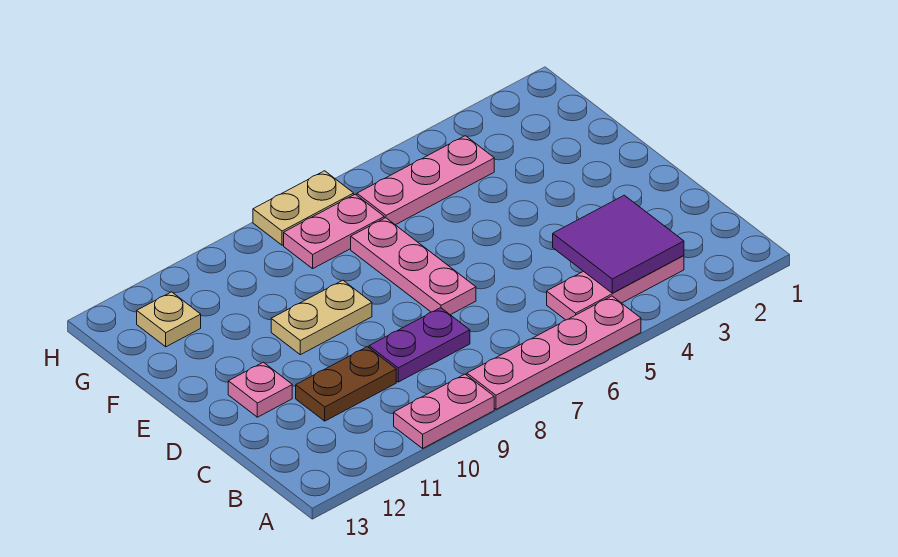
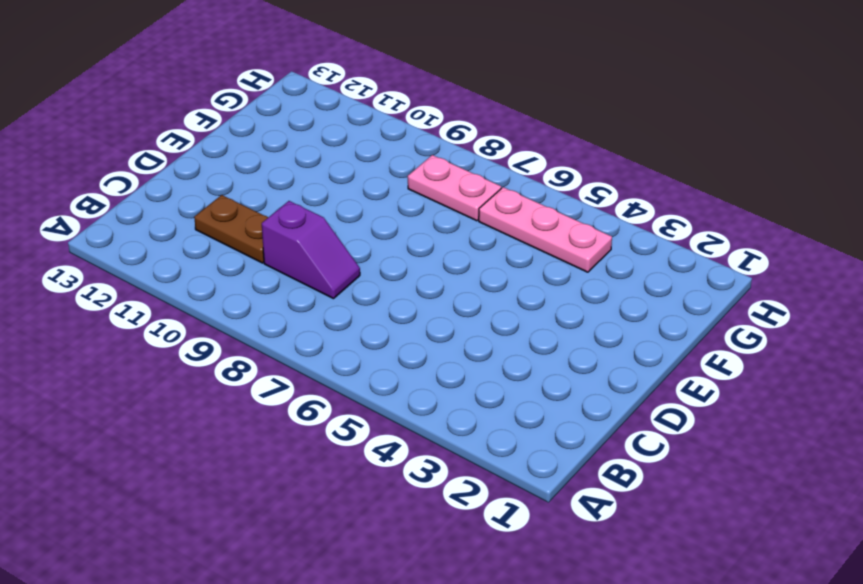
purple 1x2 slope [262,201,360,299] -> purple 1x2 plate [369,308,470,382]
none -> pink 1x4 plate [467,296,641,409]
none -> pink 1x2 plate [394,374,494,448]
none -> pink 1x3 plate [547,256,684,320]

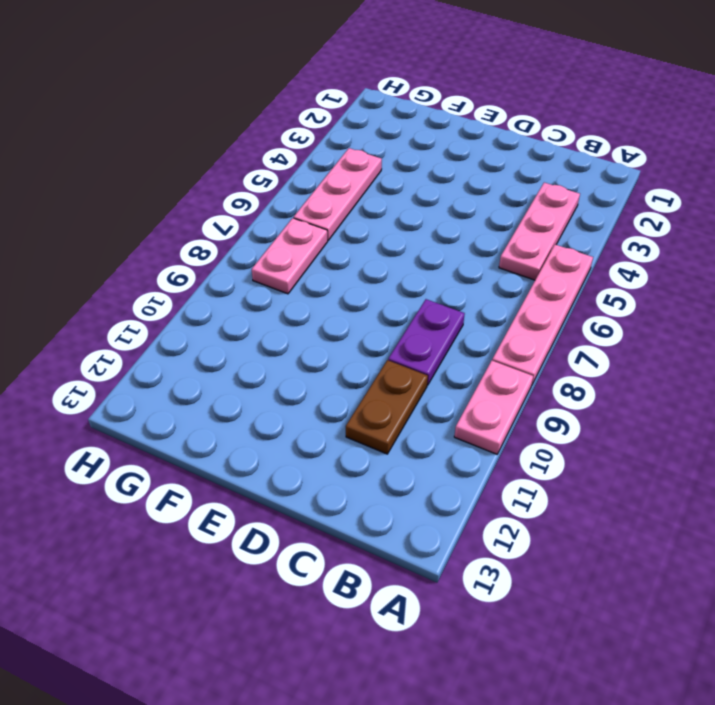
none -> pink 1x3 plate [351,218,476,315]
none -> pink 1x1 plate [228,362,292,417]
none -> tan 1x2 plate [271,280,372,355]

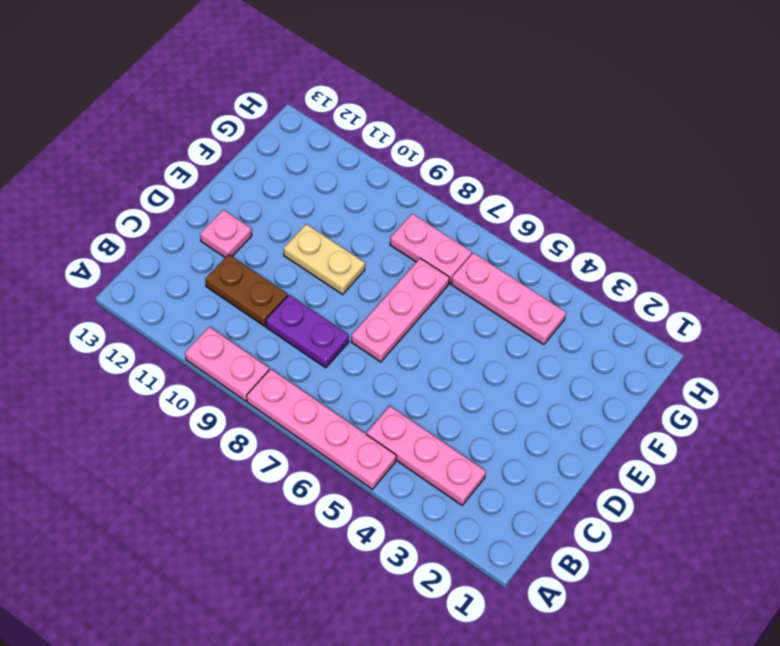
none -> tan 1x1 plate [137,292,201,347]
none -> tan 1x2 plate [253,171,354,245]
none -> purple 2x2 tile [553,195,684,293]

